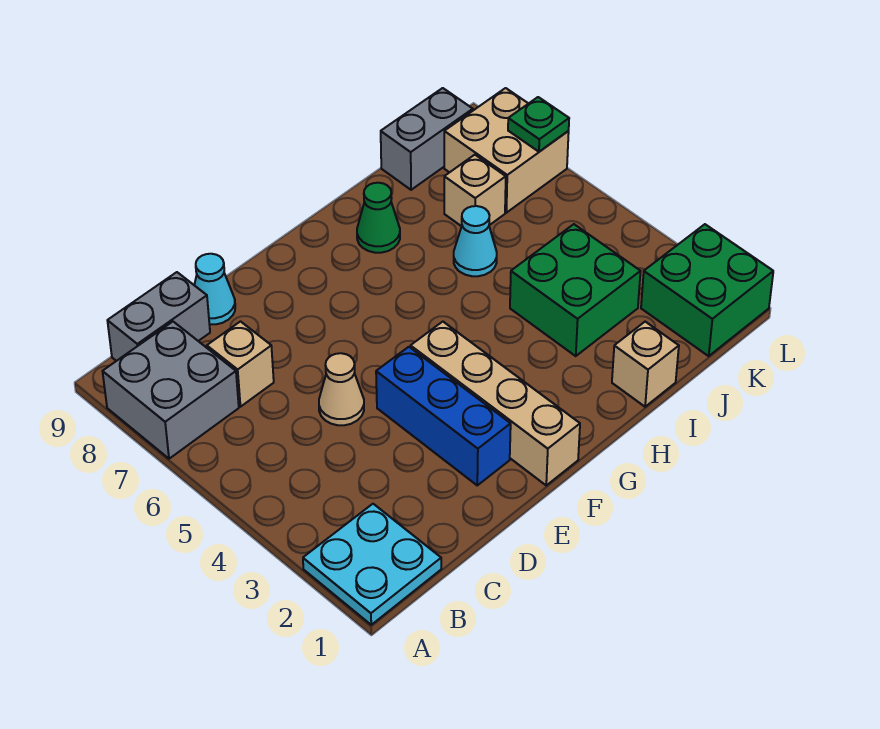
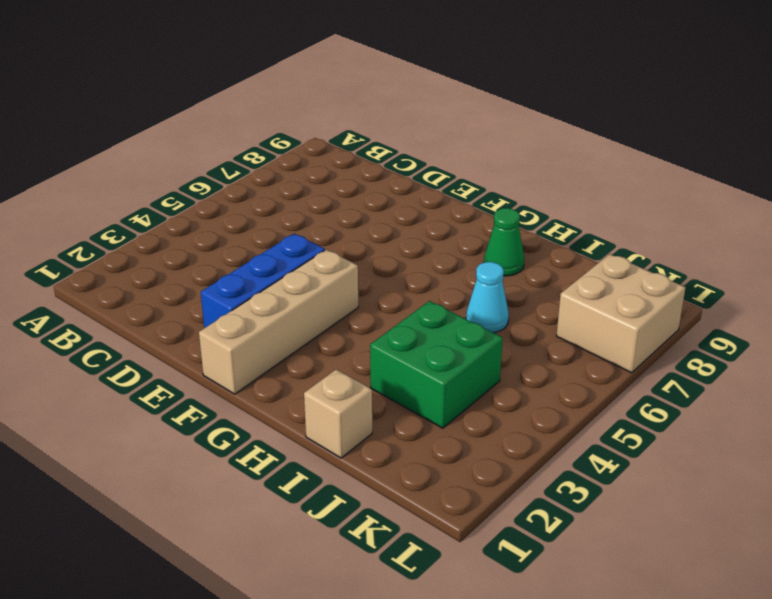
none -> cyan 2x2 plate [303,504,441,625]
none -> grey 2x2 brick [103,322,239,459]
none -> grey 1x2 brick [107,272,210,361]

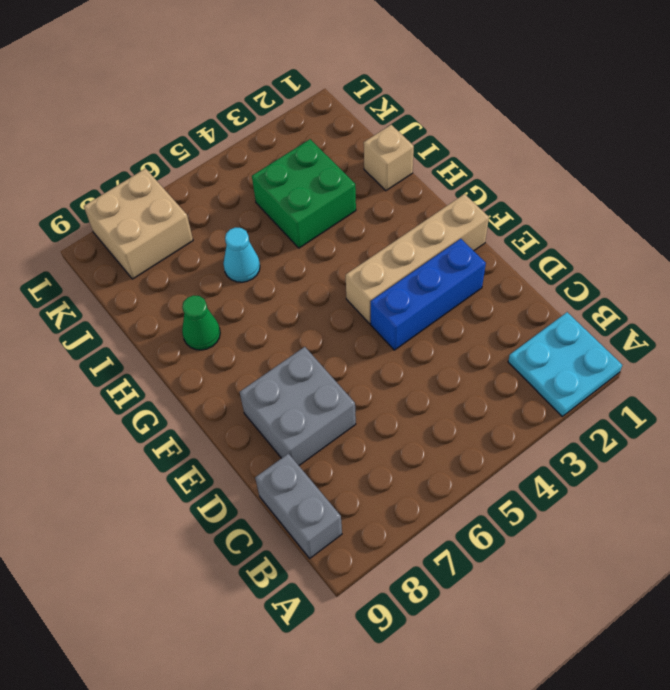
grey 2x2 brick [240,347,356,465] -> grey 2x2 brick moved to [103,322,239,459]
none -> tan 1x1 brick [207,322,274,407]
none -> tan 1x1 cone [319,353,364,425]
none -> cyan 1x1 cone [194,254,235,324]

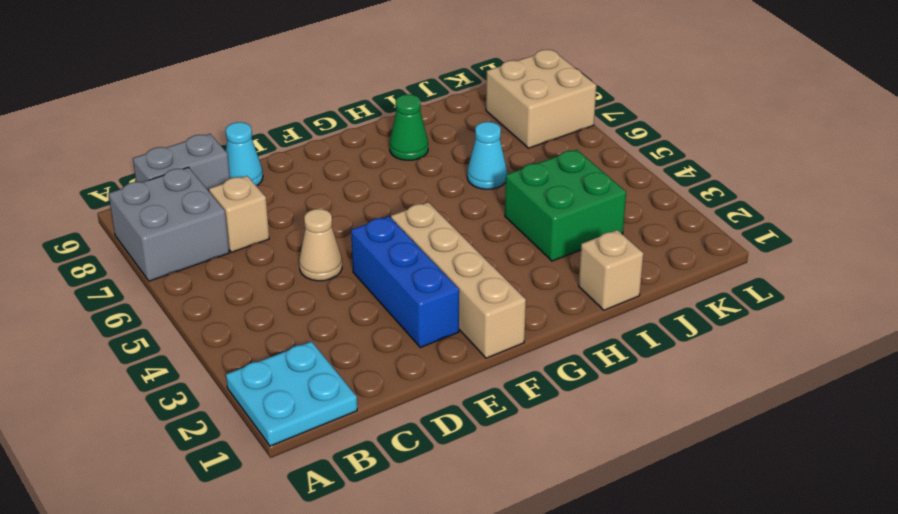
none -> tan 1x1 brick [444,155,506,226]
none -> grey 1x2 brick [381,88,473,190]
none -> green 2x2 brick [641,224,773,356]

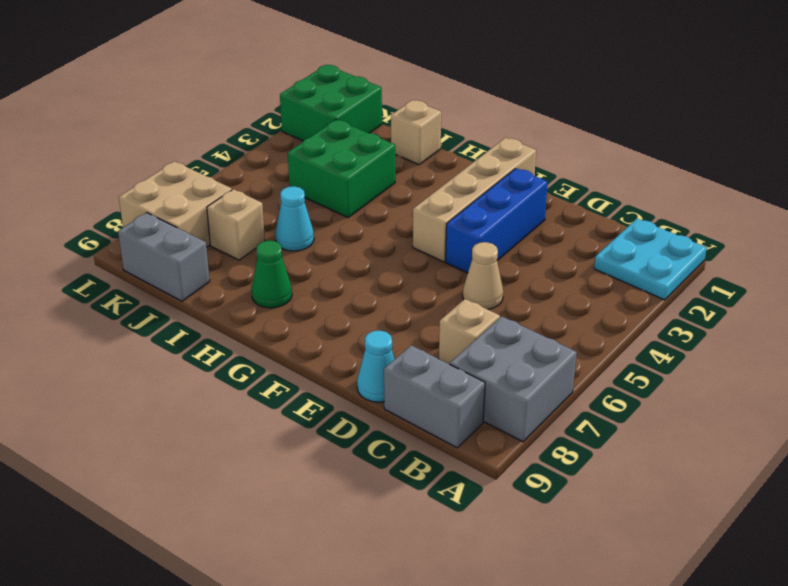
none -> green 1x1 plate [508,97,569,152]

